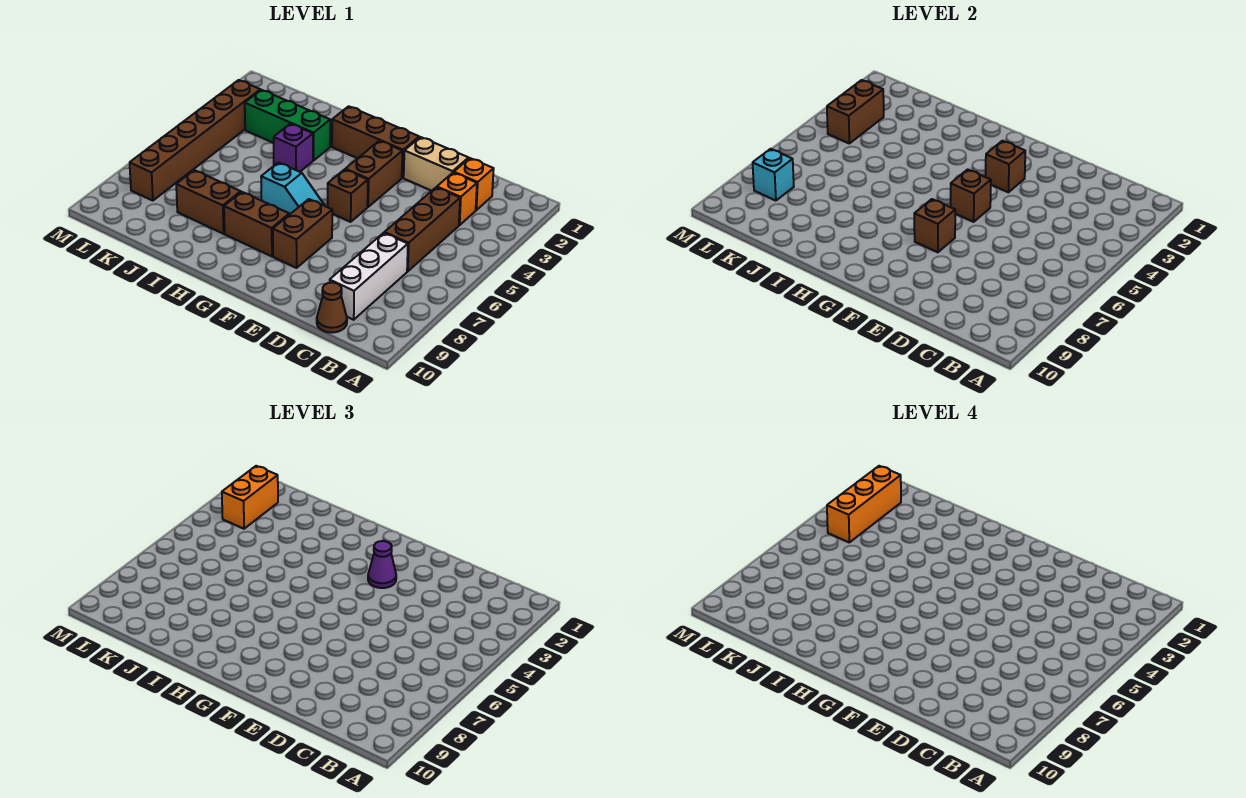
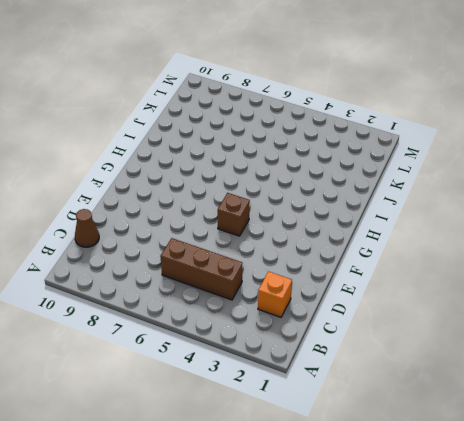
none -> orange 1x1 brick [437,173,477,225]
none -> white 1x3 brick [330,233,408,320]
none -> tan 1x2 brick [404,137,469,191]

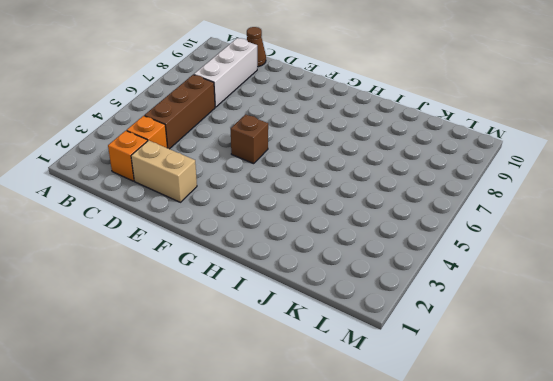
none -> brown 1x3 brick [332,106,419,178]
none -> brown 1x2 brick [345,141,402,207]
none -> brown 1x2 brick [273,199,332,268]

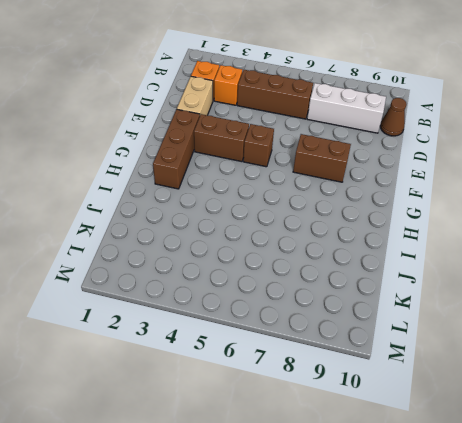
none -> cyan 1x2 slope [261,163,325,215]
none -> brown 1x2 brick [224,192,289,256]
none -> green 1x3 brick [245,90,330,161]

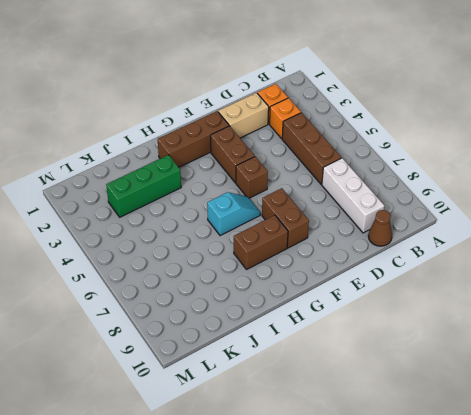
none -> purple 1x1 brick [274,124,313,172]
none -> brown 1x2 brick [176,170,241,234]
none -> brown 1x6 brick [130,80,260,201]

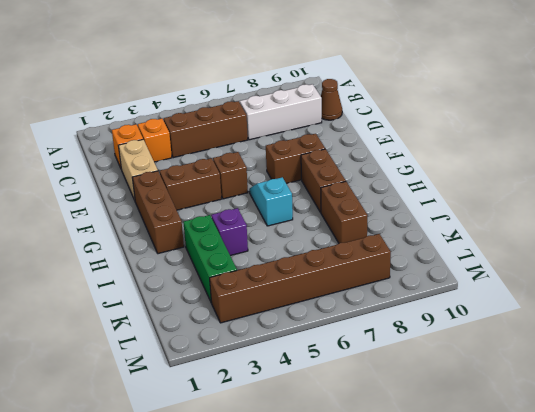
none -> brown 1x1 brick [986,141,1025,192]
none -> brown 1x1 brick [951,169,991,222]
none -> brown 1x1 brick [914,199,955,252]

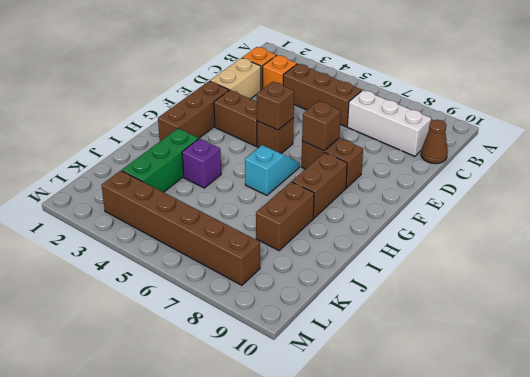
none -> brown 1x1 brick [986,141,1025,192]
none -> brown 1x2 brick [827,80,884,143]
none -> cyan 1x1 brick [753,149,794,201]

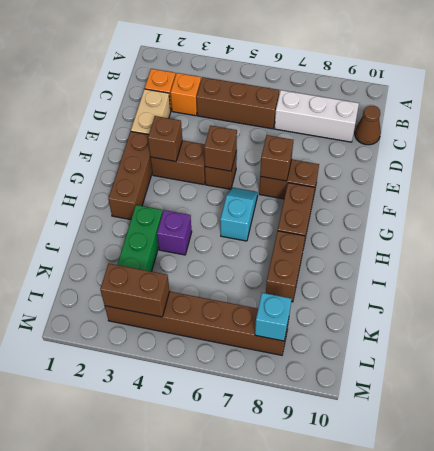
none -> purple 1x1 cone [368,541,396,588]
none -> orange 1x2 brick [222,466,278,529]
none -> orange 1x3 brick [827,466,901,542]

